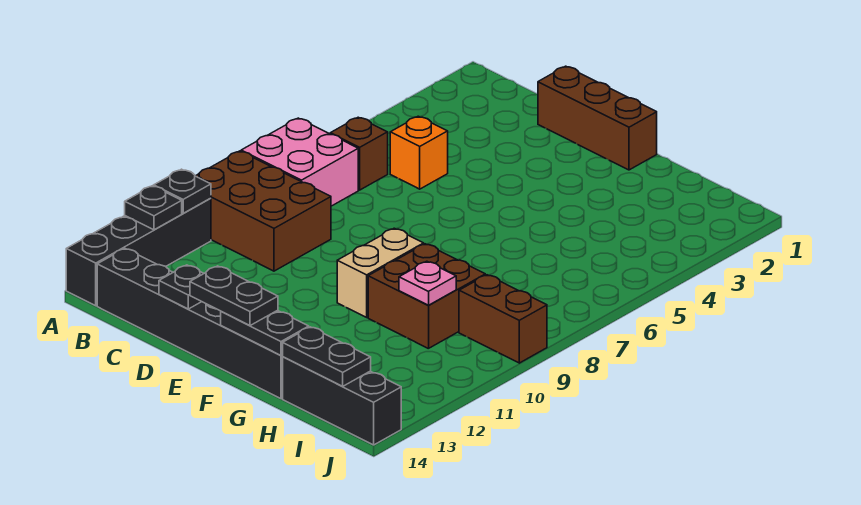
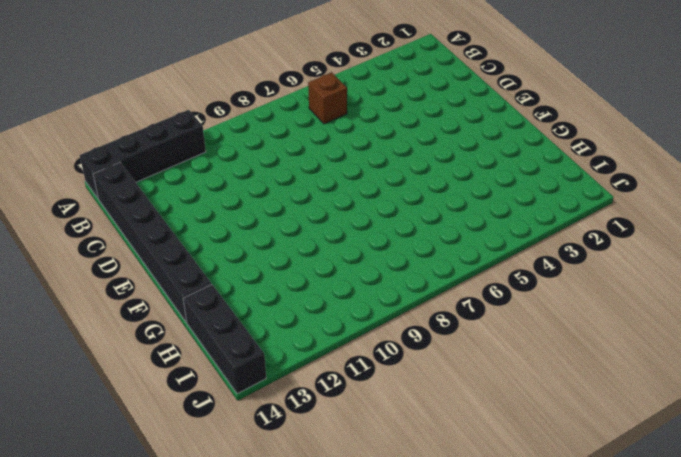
none -> pink 2x2 brick [241,118,358,206]
none -> brown 2x3 brick [196,151,331,271]
none -> orange 1x1 brick [390,116,448,189]

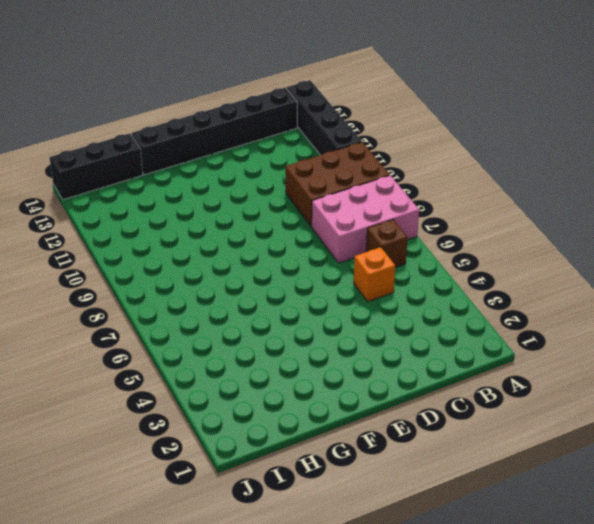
pink 2x3 brick [312,175,419,263] -> pink 2x2 brick [241,118,358,206]
none -> brown 1x3 brick [538,66,657,170]
none -> tan 1x2 brick [337,228,424,317]
none -> brown 2x2 brick [368,244,485,349]

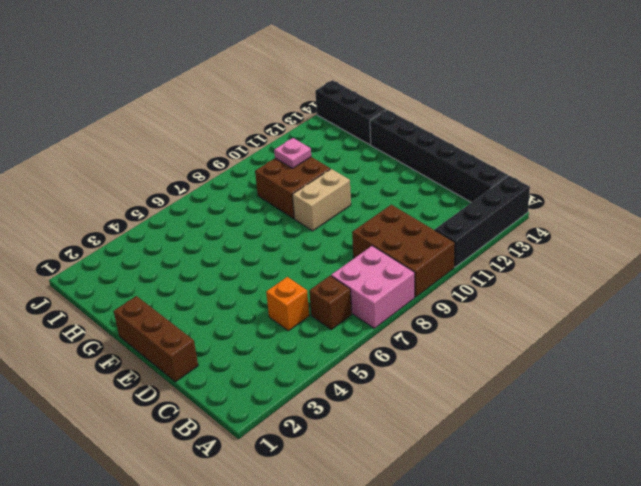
none -> brown 1x2 brick [459,275,547,363]
none -> black 1x1 plate [154,169,211,213]
none -> black 1x1 plate [125,186,182,230]

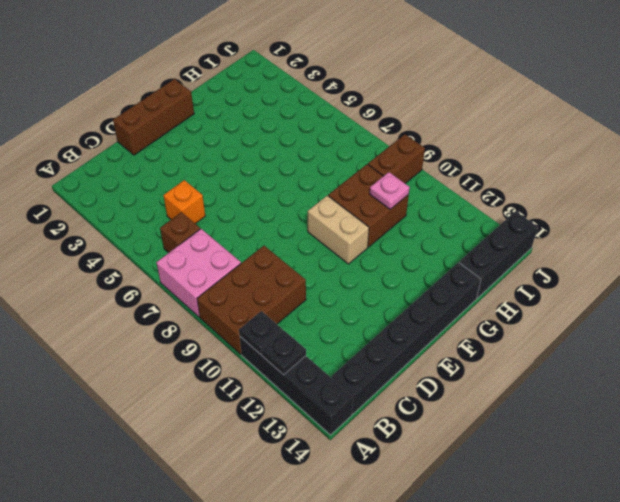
none -> black 1x1 plate [159,265,204,309]
none -> black 1x2 plate [221,310,309,356]
none -> black 1x2 plate [283,327,371,386]

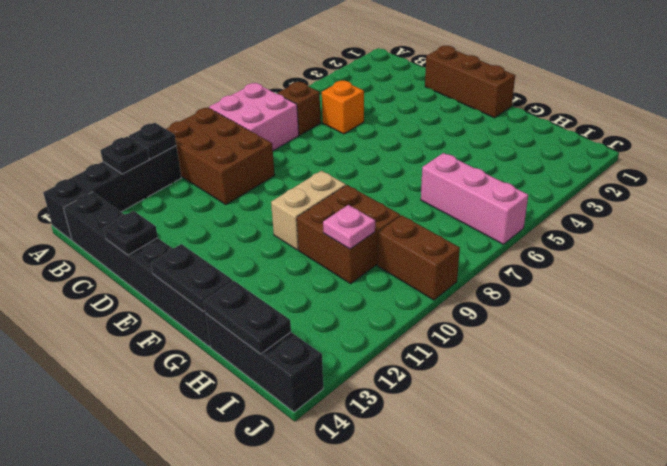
pink 1x3 brick [421,153,528,244] -> none
none -> black 1x2 plate [190,266,278,326]

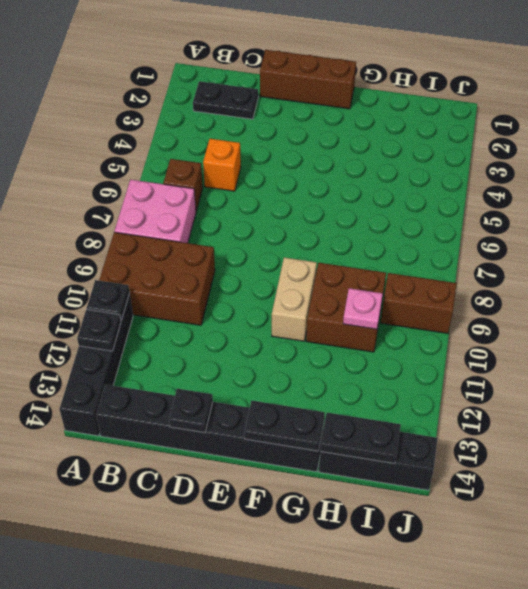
black 1x2 plate [193,81,258,119] -> black 1x2 plate moved to [190,266,278,326]

